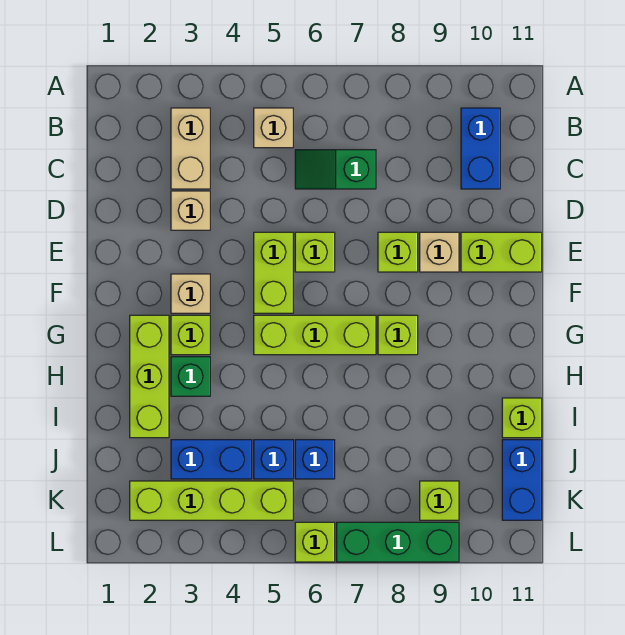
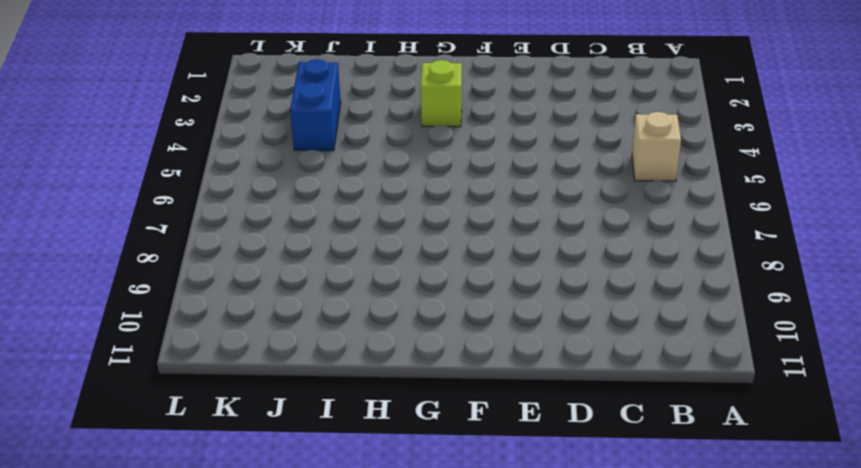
none -> tan 1x2 brick [171,108,210,189]
none -> blue 1x2 brick [461,108,500,189]
none -> green 1x2 slope [295,150,376,189]

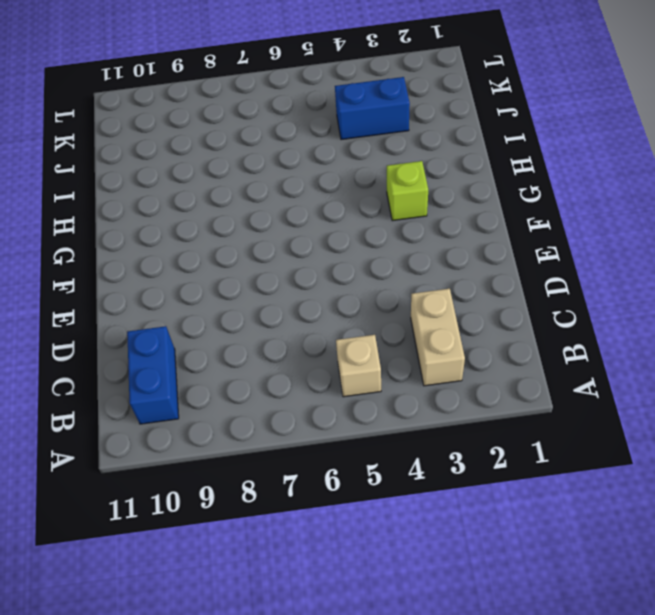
none -> green 1x2 slope [295,150,376,189]
none -> tan 1x1 brick [171,191,210,230]
none -> lime 1x2 brick [254,232,293,313]

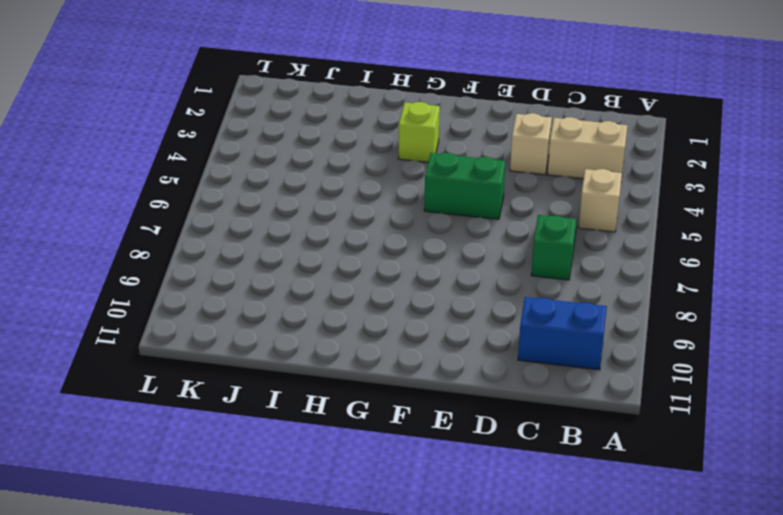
green 1x2 brick [424,153,505,219] -> lime 1x2 brick [254,232,293,313]
none -> lime 1x1 brick [295,232,335,272]
none -> lime 1x1 brick [378,232,418,272]
none -> tan 1x1 brick [420,232,459,272]

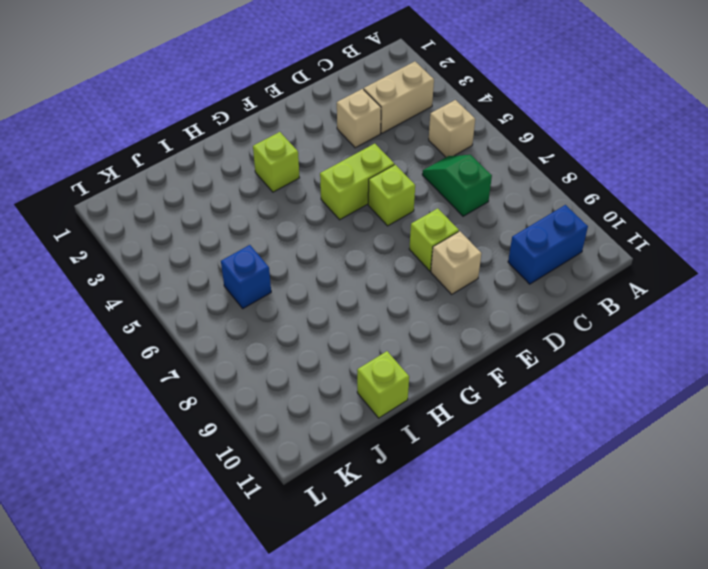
none -> lime 1x2 brick [461,232,542,272]
none -> tan 1x1 brick [171,274,210,313]
none -> lime 1x3 brick [130,315,169,438]

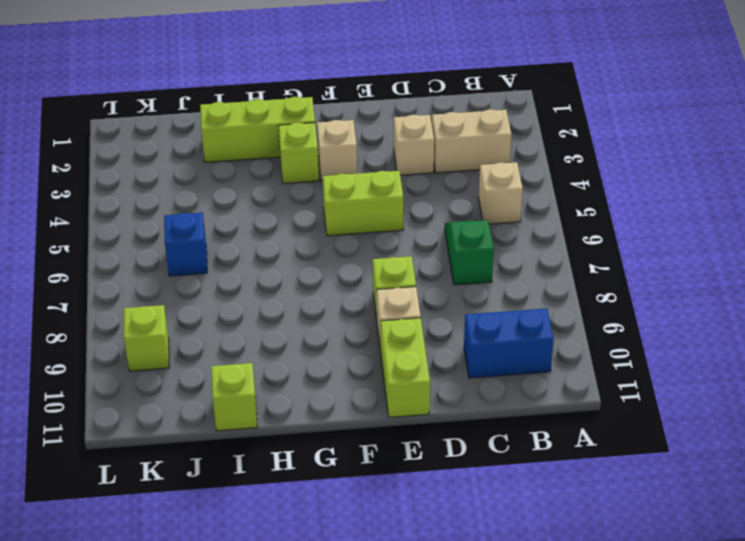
none -> lime 1x1 brick [295,232,335,272]
none -> lime 1x3 brick [254,315,376,355]
none -> lime 1x1 brick [378,315,418,355]

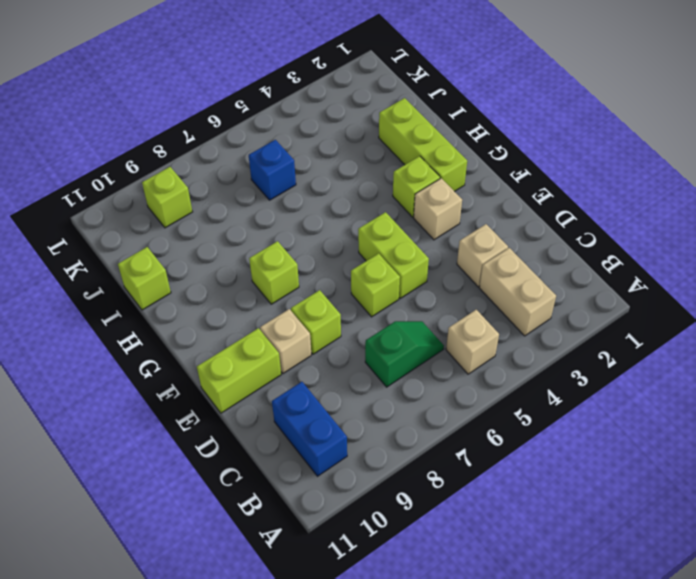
none -> lime 1x3 brick [254,315,376,355]
none -> green 1x1 brick [171,357,210,396]
none -> blue 1x2 brick [171,440,252,479]

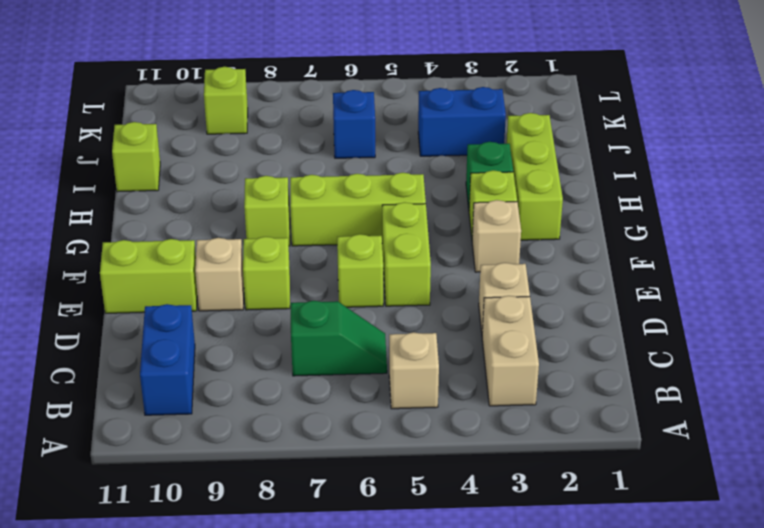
none -> blue 1x1 brick [254,440,293,479]
none -> blue 1x2 brick [502,440,542,520]
none -> lime 1x4 brick [130,481,293,520]

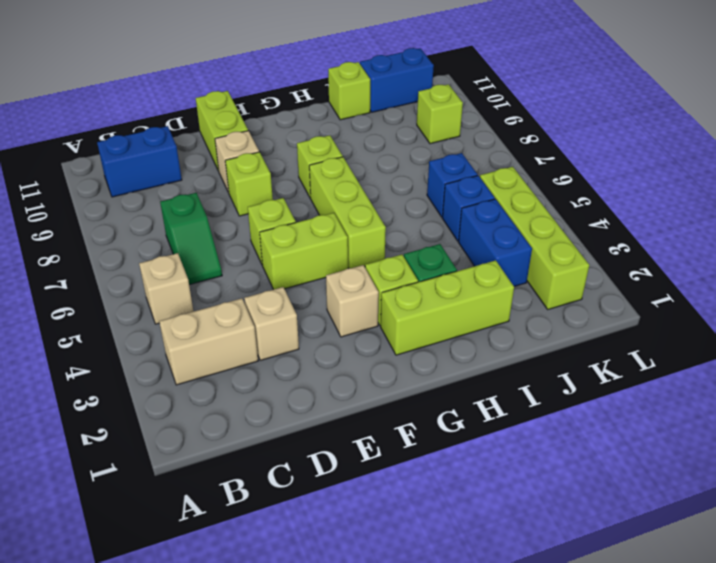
none -> lime 1x1 brick [295,522,335,562]
none -> green 1x3 brick [337,522,459,562]

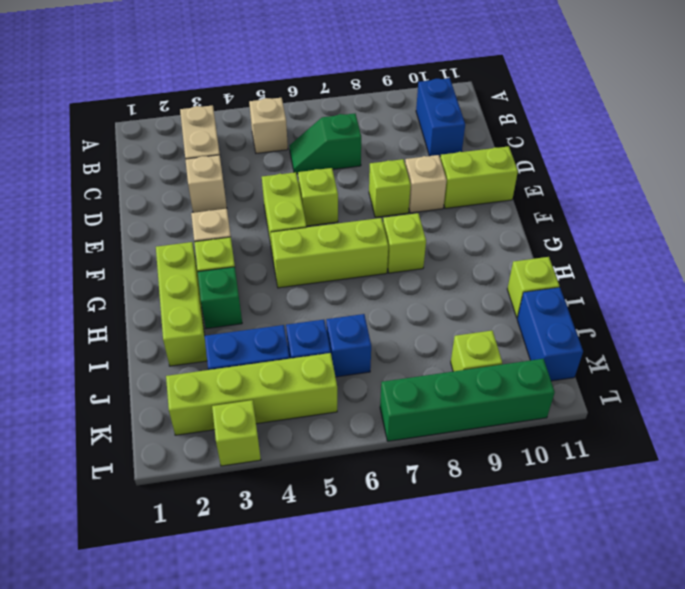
lime 1x1 brick [212,400,261,466] -> lime 1x1 brick moved to [295,522,335,562]
green 1x4 brick [380,359,555,441] -> green 1x3 brick [337,522,459,562]

